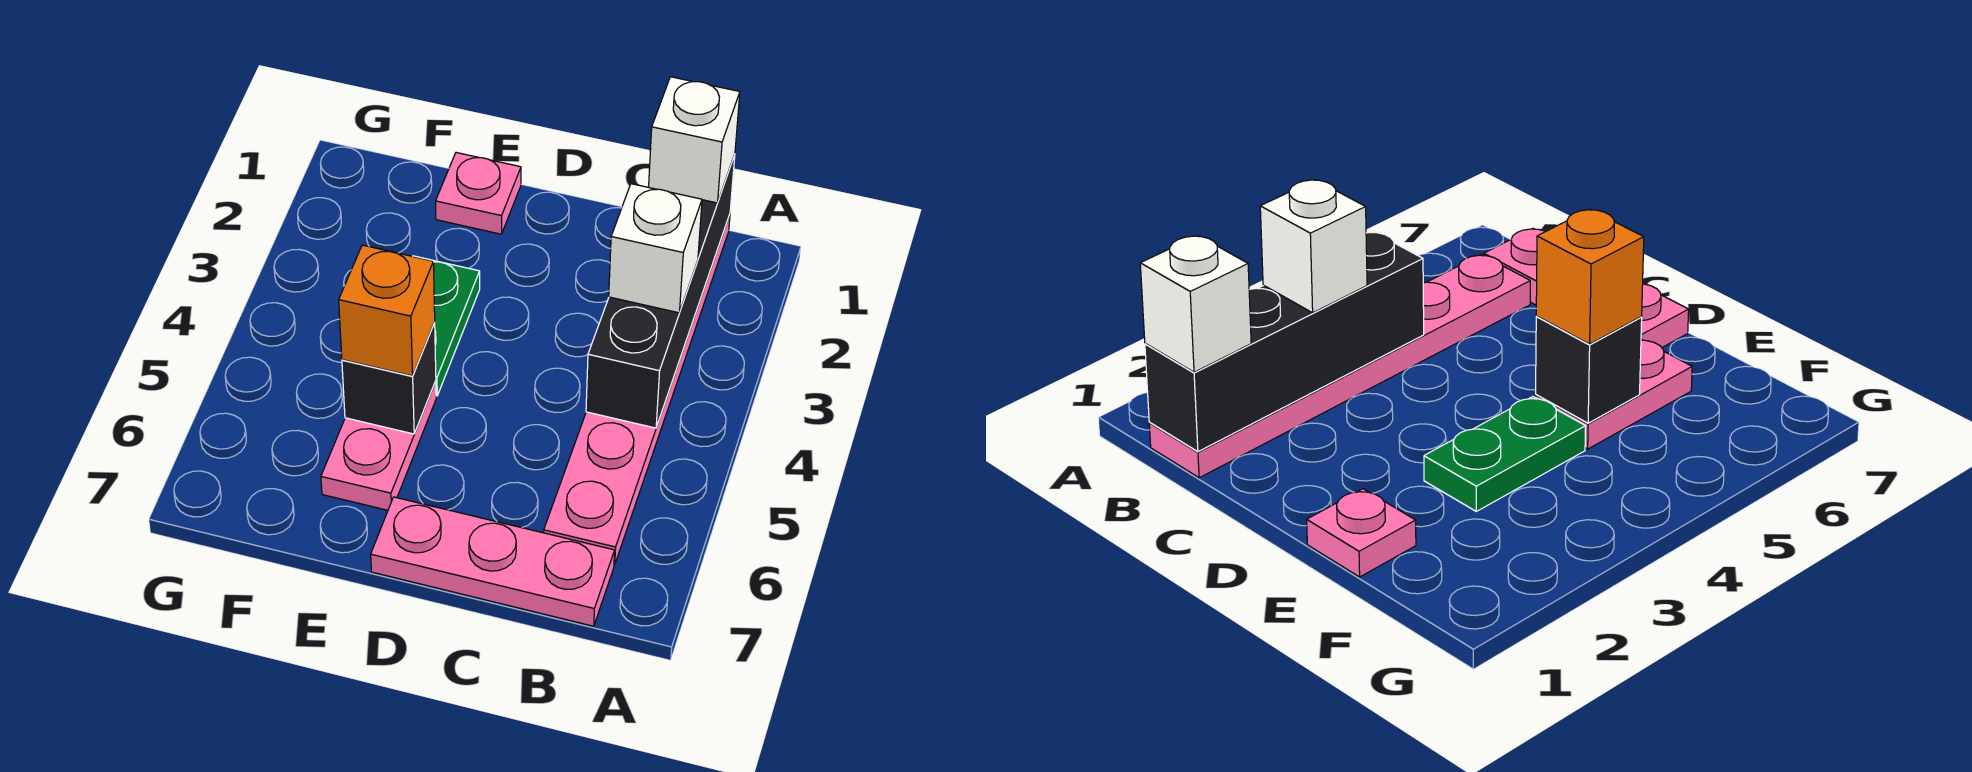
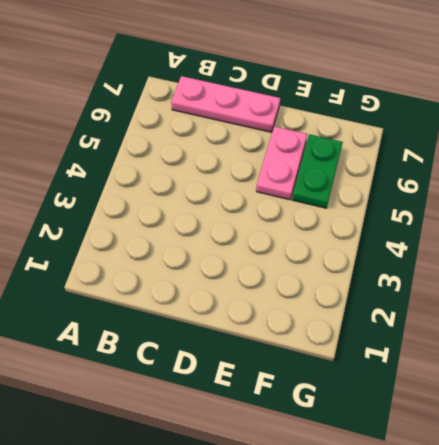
green 1x2 plate [292,134,343,208] -> green 1x2 plate moved to [413,256,480,396]
none -> pink 1x6 plate [544,214,730,565]
none -> pink 1x1 plate [436,153,521,234]

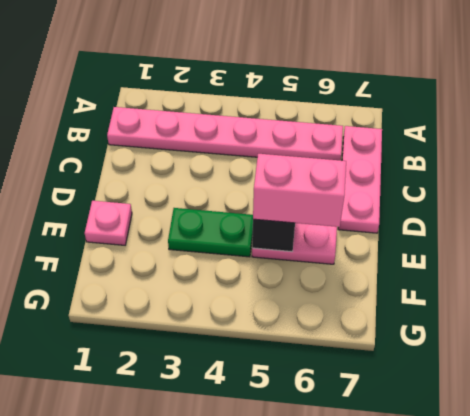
pink 1x2 brick [253,154,346,227] -> orange 1x1 brick [339,245,435,376]
none -> black 1x4 brick [586,154,735,428]
none -> white 1x1 brick [649,77,740,203]

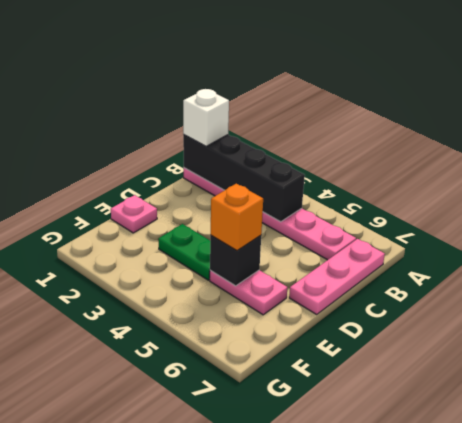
none -> white 1x1 brick [609,184,702,313]

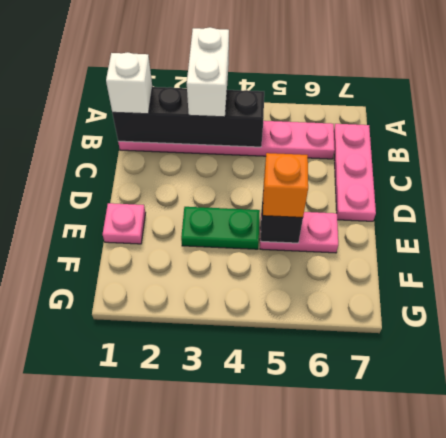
white 1x2 brick [187,27,229,117] -> white 1x1 brick [609,184,702,313]

